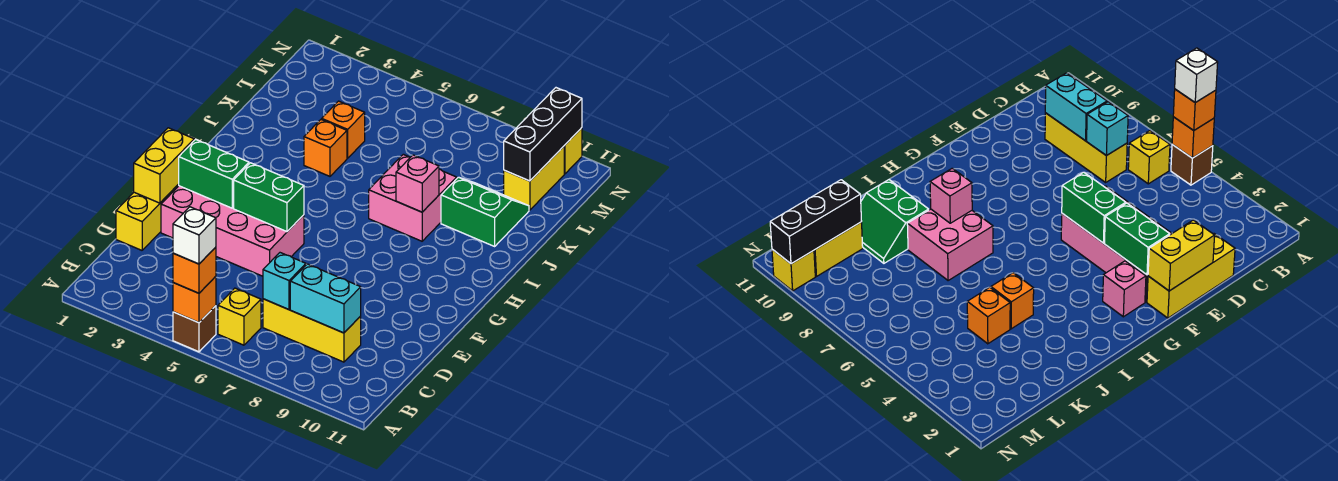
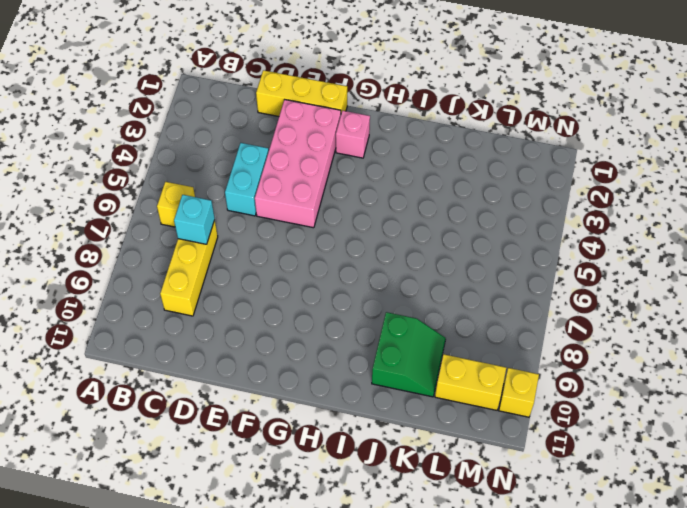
cyan 1x2 brick [225,143,269,216] -> cyan 1x2 brick moved to [290,264,361,333]
none -> brown 1x1 brick [173,306,216,352]
none -> pink 2x2 brick [369,154,457,241]
none -> orange 1x1 brick [304,119,347,176]

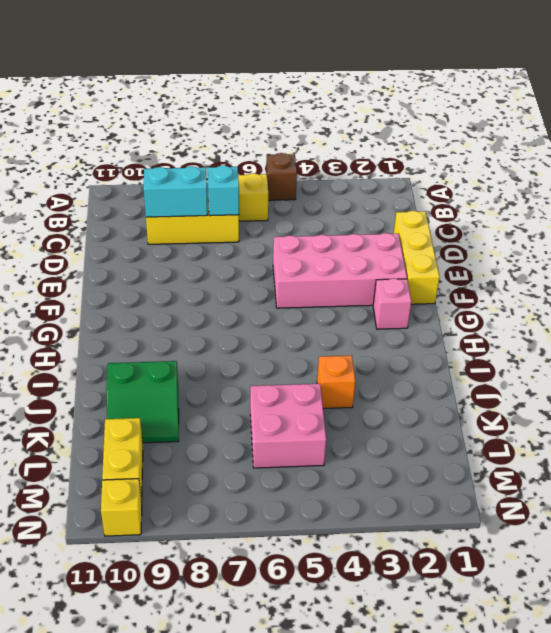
pink 2x2 brick [250,384,326,468] -> pink 2x2 brick moved to [369,154,457,241]
none -> orange 1x1 brick [322,101,365,158]
none -> orange 1x1 brick [173,276,216,323]
none -> yellow 1x2 brick [134,128,194,203]

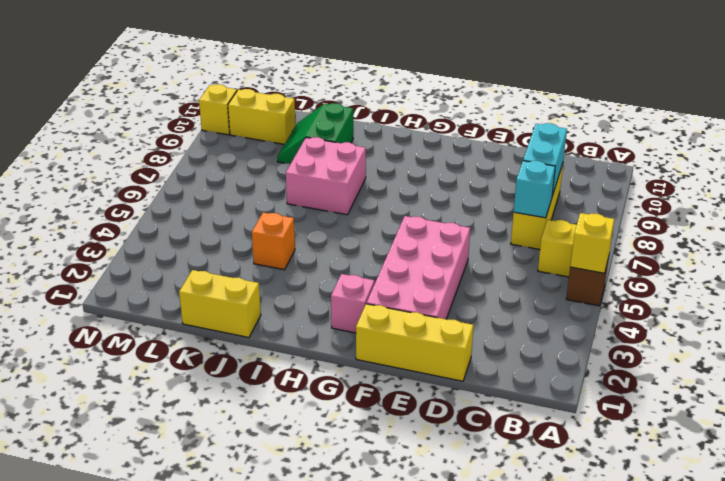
yellow 1x1 brick [570,213,614,273] -> orange 1x1 brick [173,276,216,323]
yellow 1x2 brick [179,270,261,338] -> yellow 1x2 brick moved to [134,128,194,203]
none -> orange 1x1 brick [322,101,365,158]
none -> green 1x2 brick [179,139,249,208]
none -> green 1x2 brick [234,163,304,232]

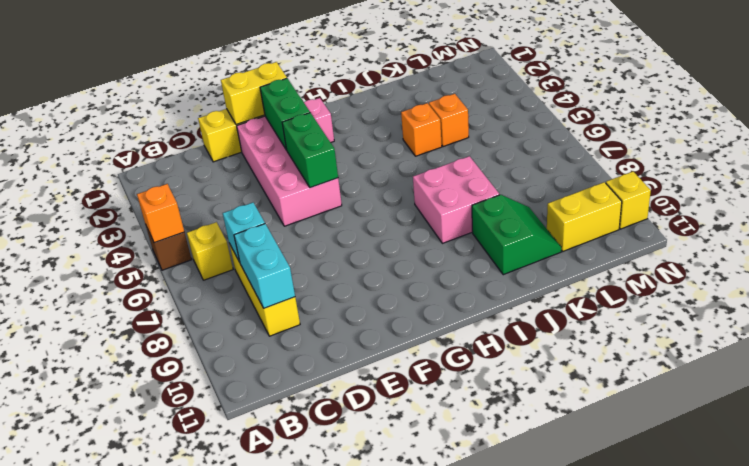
none -> pink 1x1 brick [396,155,439,212]
none -> black 1x3 brick [504,88,582,181]
none -> orange 1x1 brick [173,247,216,293]

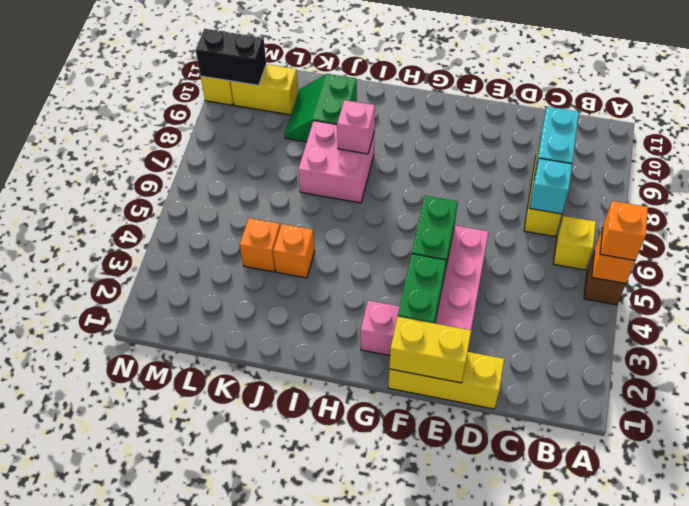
black 1x2 brick [196,29,266,85] -> black 1x3 brick [504,88,582,181]
none -> white 1x1 brick [173,207,216,264]

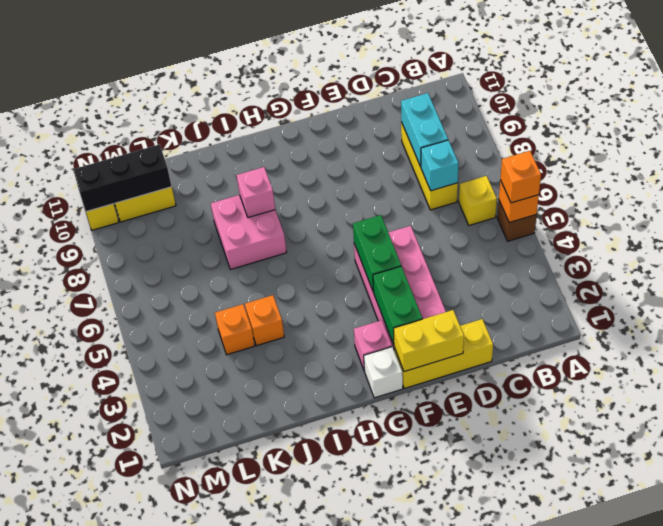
white 1x1 brick [364,347,403,398] -> white 1x1 brick moved to [173,207,216,264]
none -> green 2x2 slope [441,177,529,246]

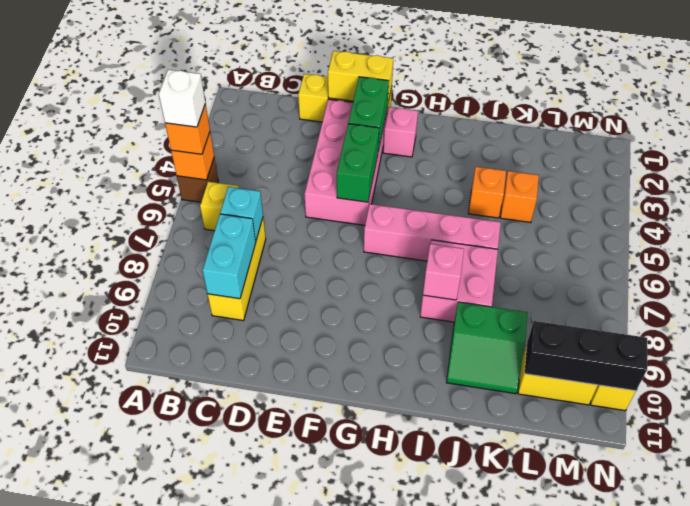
pink 1x4 brick [364,204,501,261] -> none
green 2x2 slope [446,302,527,394] -> green 2x2 slope turned to [441,177,529,246]

